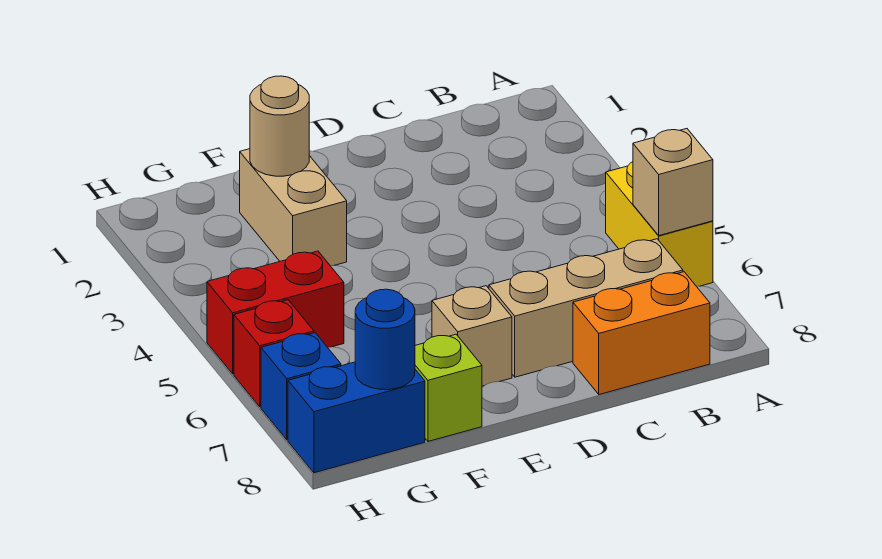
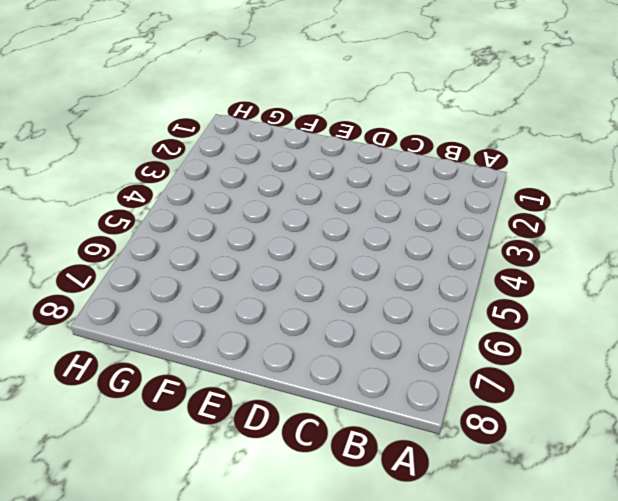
none -> yellow 1x2 brick [606,162,713,286]
none -> tan 1x3 brick [489,239,683,377]
none -> orange 1x2 brick [573,272,710,394]

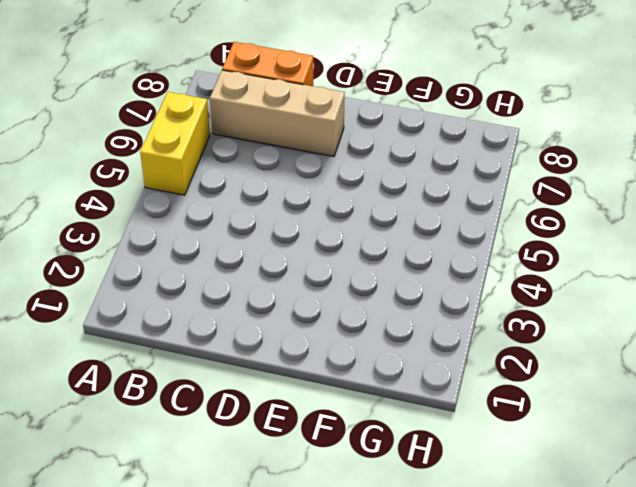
none -> tan 1x1 brick [432,286,512,386]
none -> tan 1x2 brick [240,149,347,266]
none -> lime 1x1 brick [415,334,482,441]

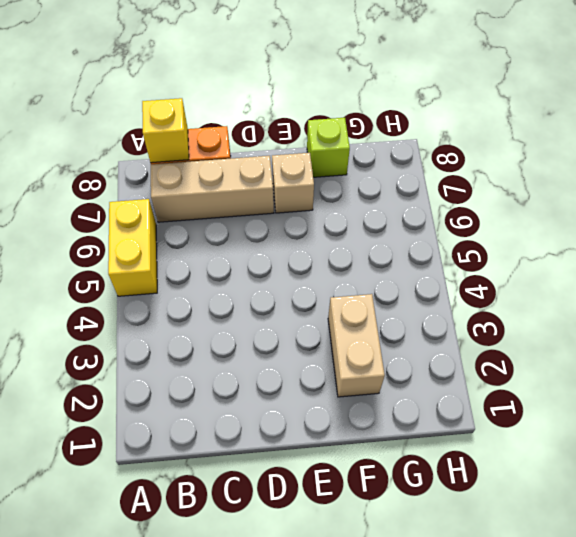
yellow 1x1 brick [142,98,189,163] -> none
none -> red 1x2 brick [207,251,344,374]
none -> blue 1x2 brick [288,362,425,473]
none -> red 1x1 brick [234,300,314,407]

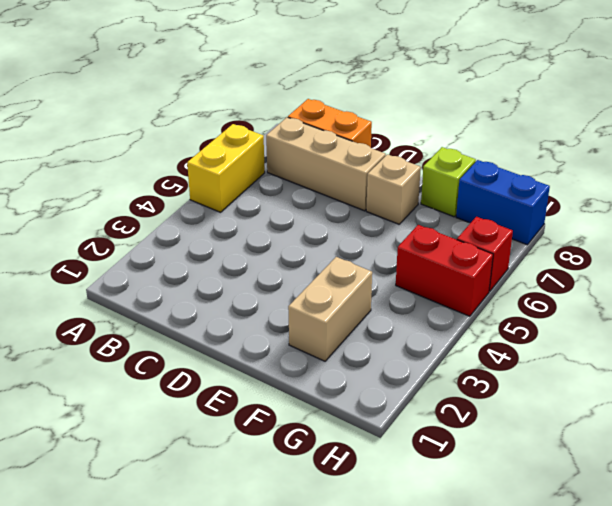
none -> blue 1x1 brick [261,333,341,440]
none -> tan 1x1 brick [633,129,713,236]
none -> tan 1x1 round brick [250,76,309,176]

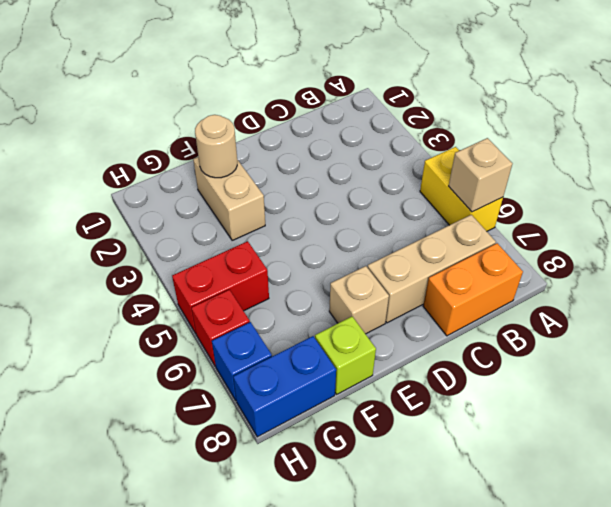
none -> blue 1x1 round brick [355,289,415,390]

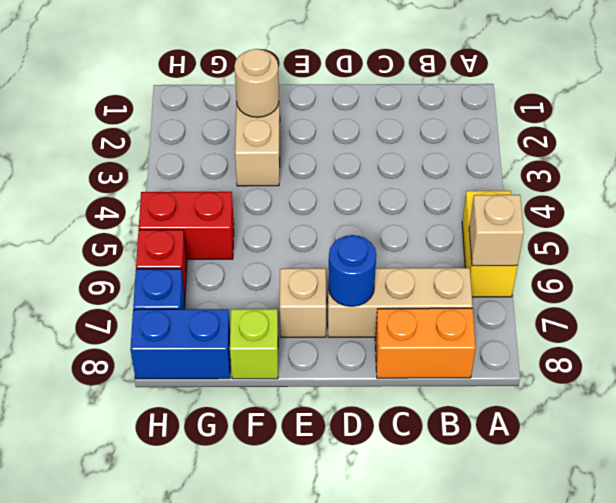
blue 1x1 round brick [328,235,376,306] -> blue 1x1 round brick moved to [355,289,415,390]

